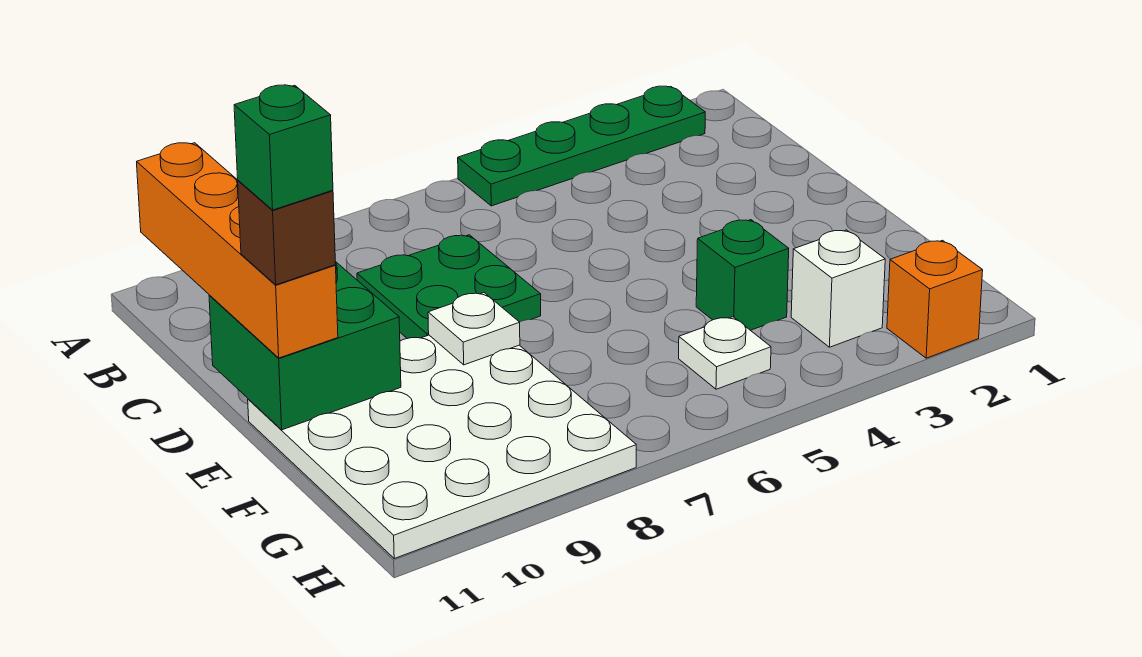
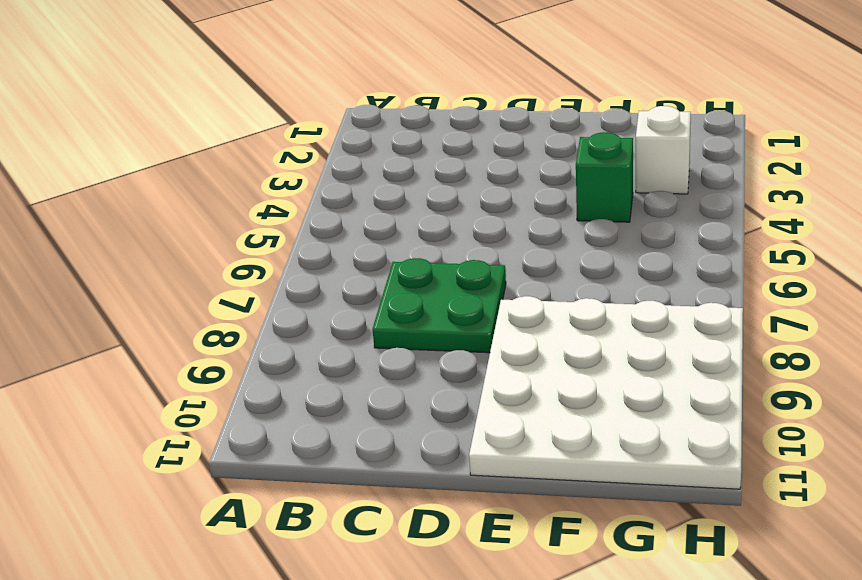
none -> green 1x4 plate [458,86,705,206]
none -> white 1x1 plate [679,317,771,389]
none -> orange 1x1 brick [887,240,983,358]

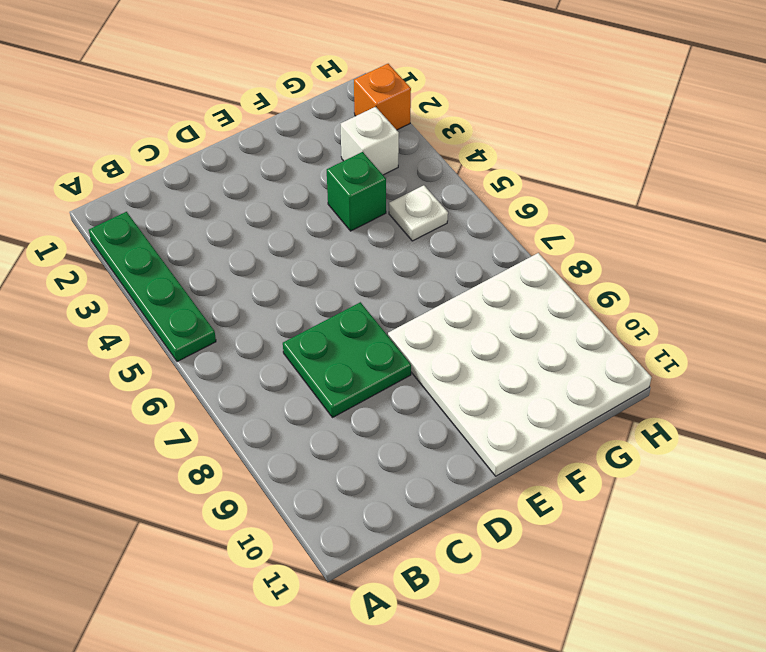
none -> green 2x2 brick [209,261,401,430]
none -> white 1x1 plate [428,293,520,365]
none -> orange 1x4 brick [137,143,338,358]

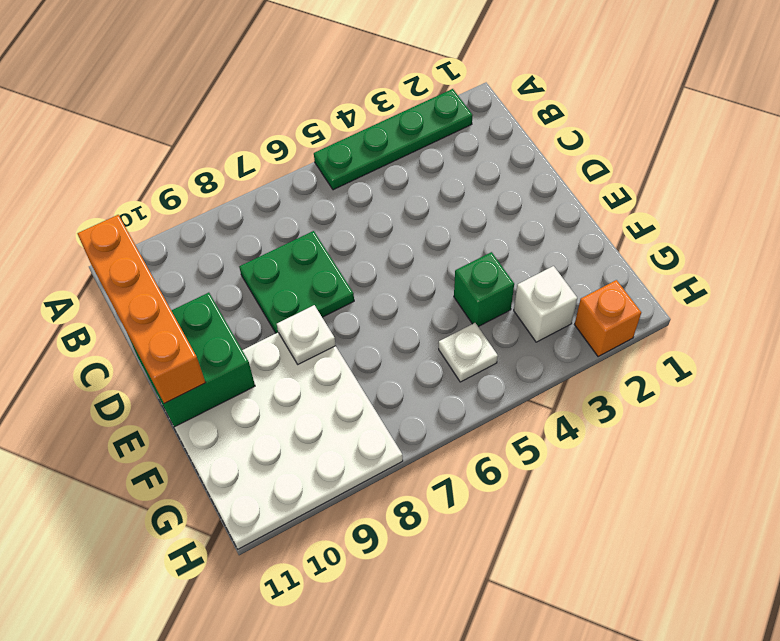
none -> brown 1x1 brick [238,181,335,285]
none -> green 1x1 brick [234,85,333,210]

